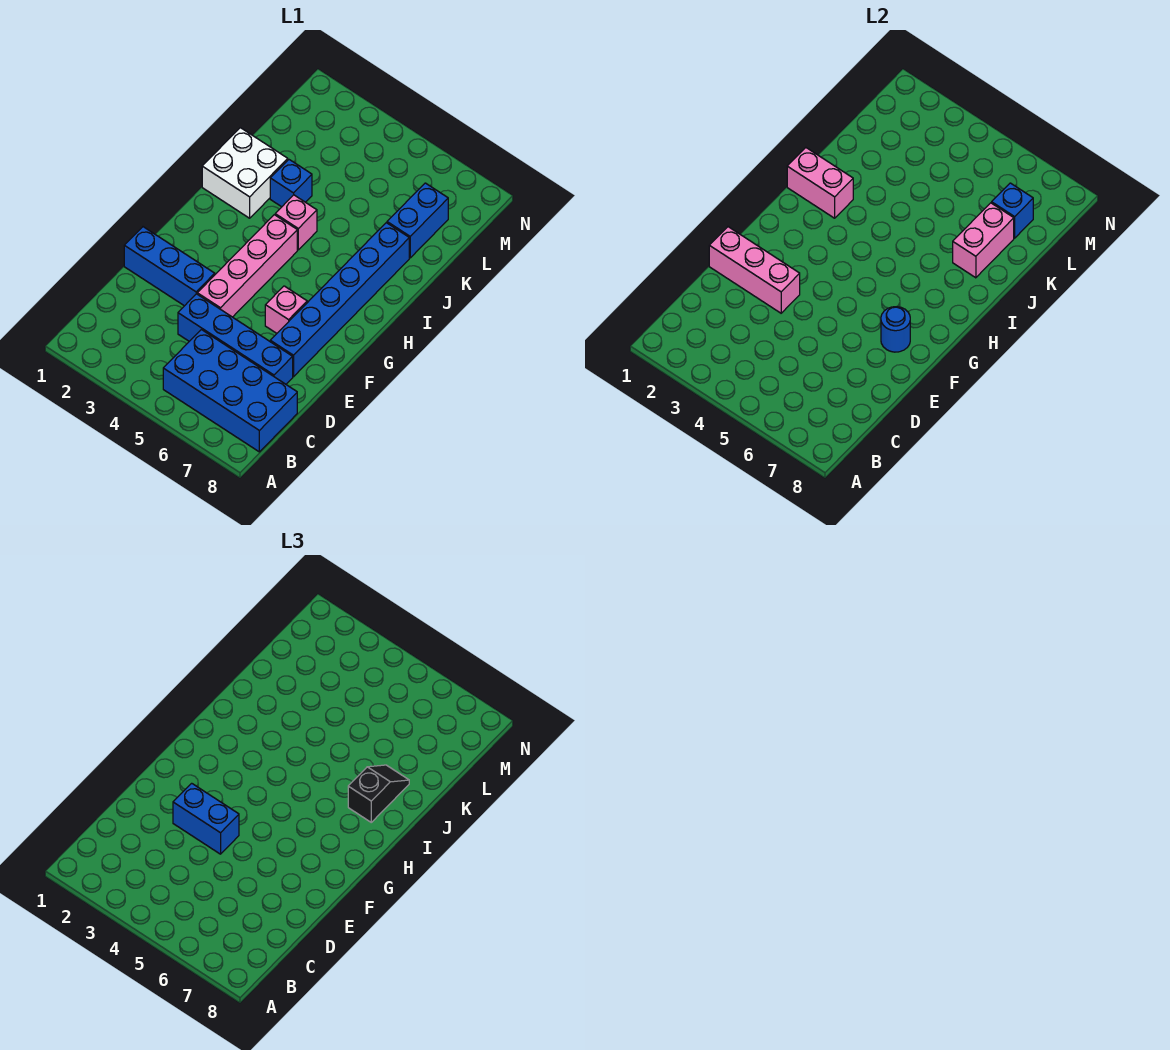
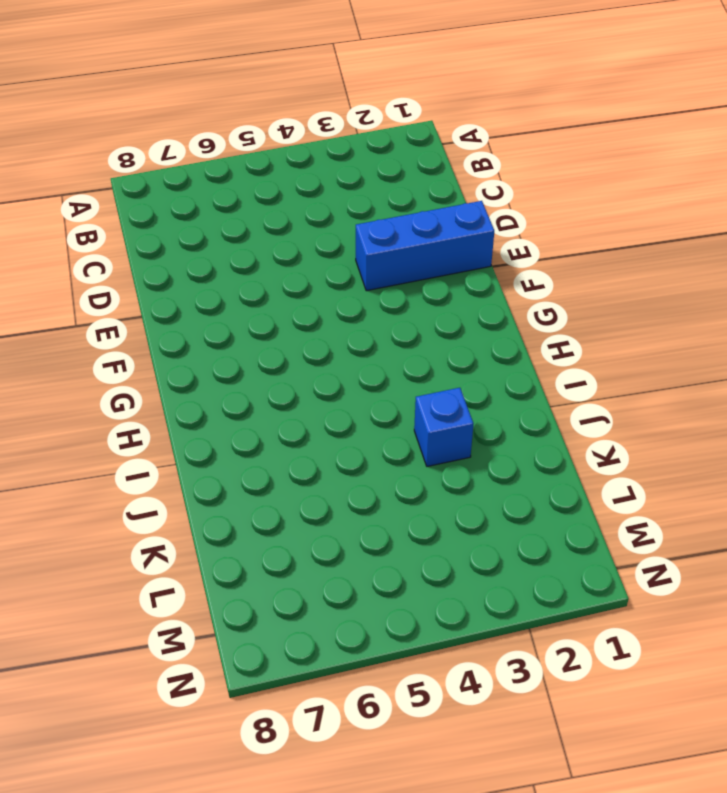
none -> blue 2x4 brick [163,330,297,452]
none -> blue 1x4 brick [178,294,293,384]
none -> pink 1x4 brick [197,215,297,317]

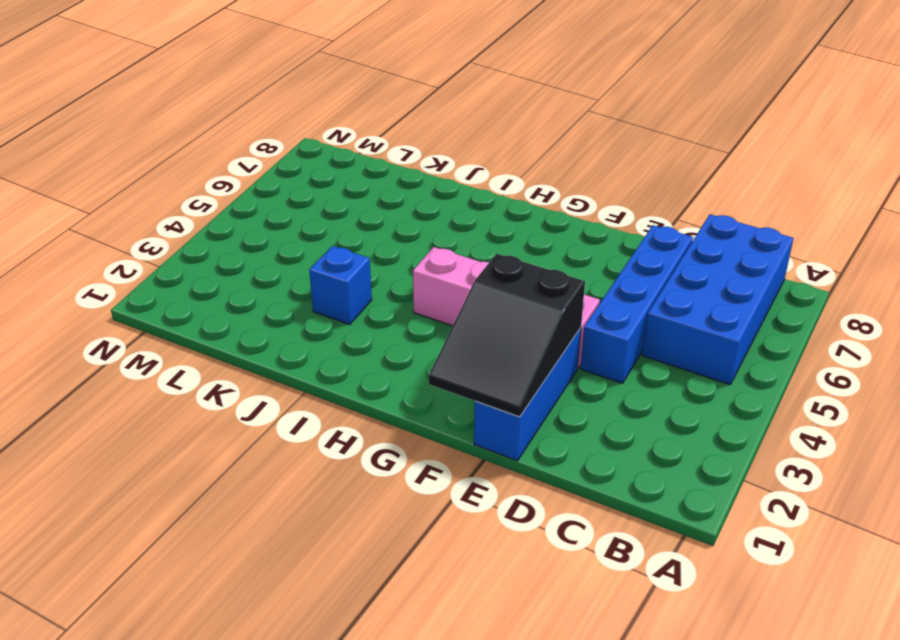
black 2x3 slope [429,254,585,417] -> pink 1x3 brick [709,227,800,313]
none -> blue 1x6 brick [270,223,409,377]
none -> pink 1x1 brick [265,286,307,333]
none -> white 2x2 brick [202,128,288,218]

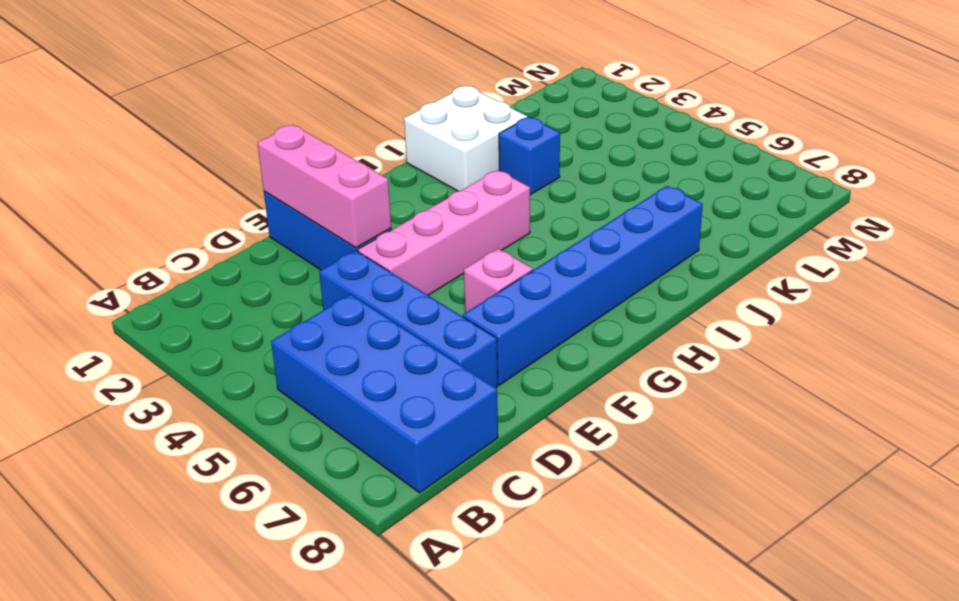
none -> pink 1x1 brick [275,195,317,250]
none -> blue 1x2 brick [387,183,448,258]
none -> blue 1x1 round brick [881,307,910,352]

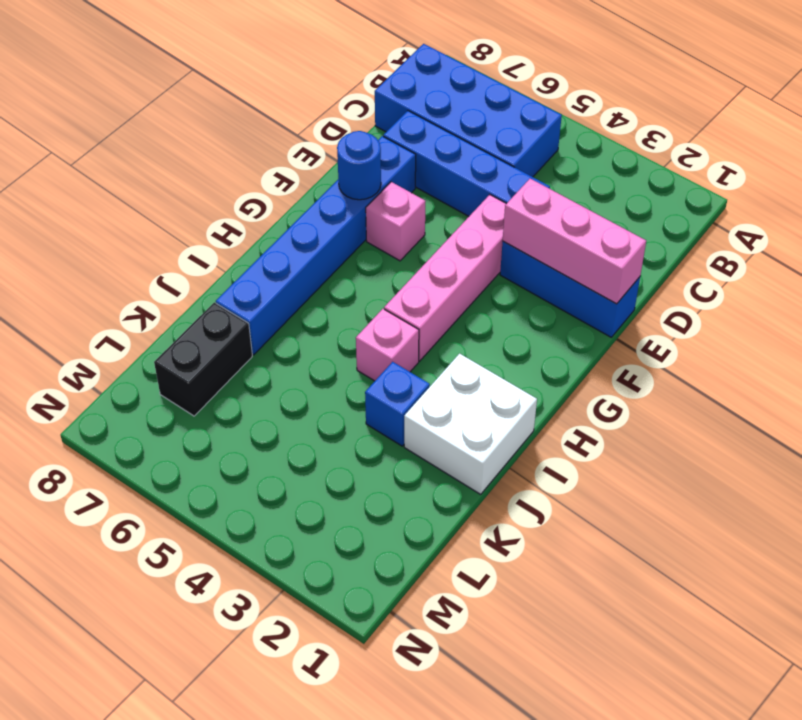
black 1x2 brick [154,302,252,416] -> blue 1x2 brick [387,183,448,258]
none -> pink 1x2 brick [787,148,853,218]
none -> pink 1x2 brick [953,203,1014,278]
none -> blue 1x1 brick [992,183,1033,238]

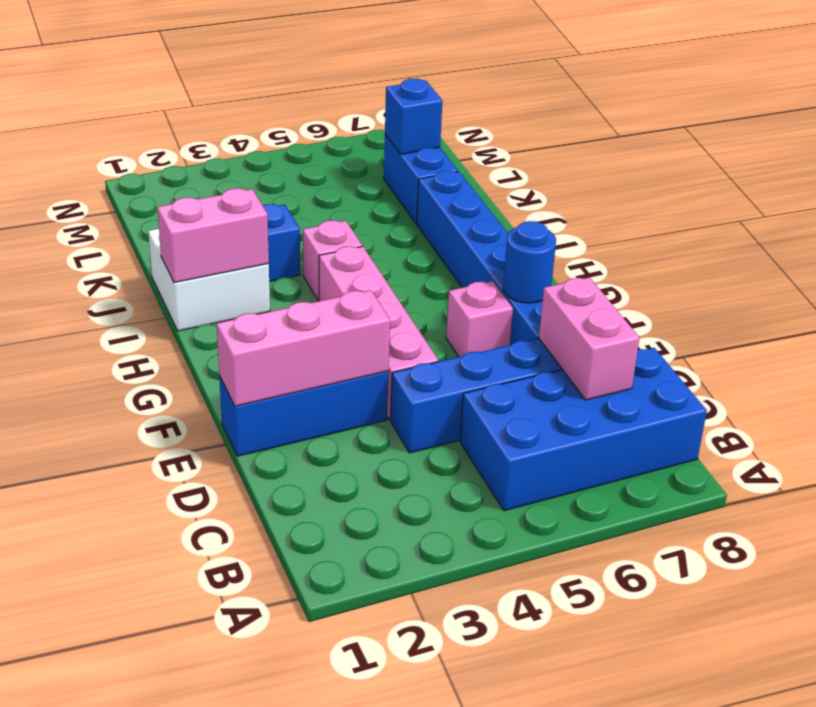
pink 1x2 brick [539,278,639,400] -> pink 1x2 brick moved to [953,203,1014,278]
none -> blue 1x2 brick [173,783,239,854]
none -> black 1x2 slope [348,765,409,822]

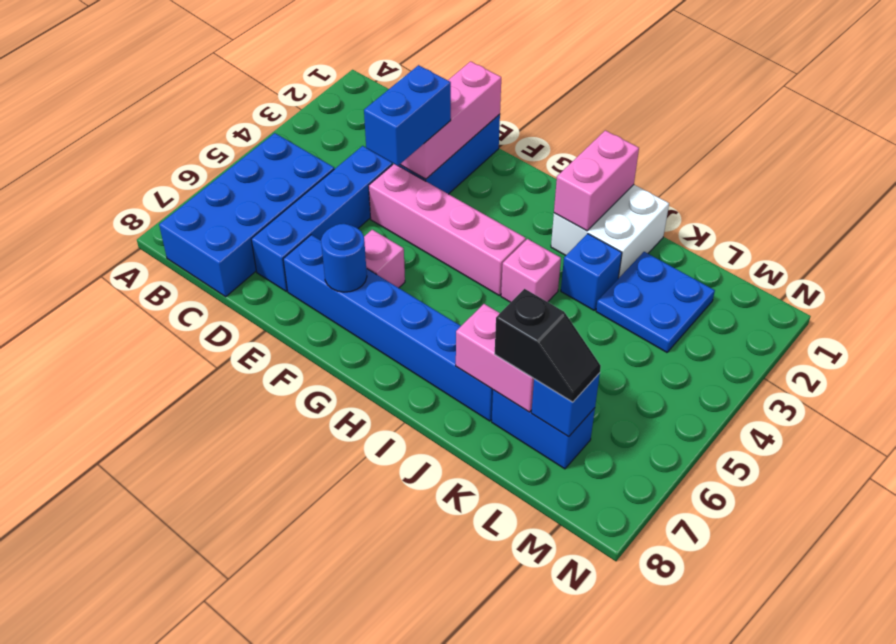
blue 2x2 plate [596,252,715,352] -> none
black 1x2 slope [495,289,601,402] -> black 1x2 slope moved to [348,765,409,822]

